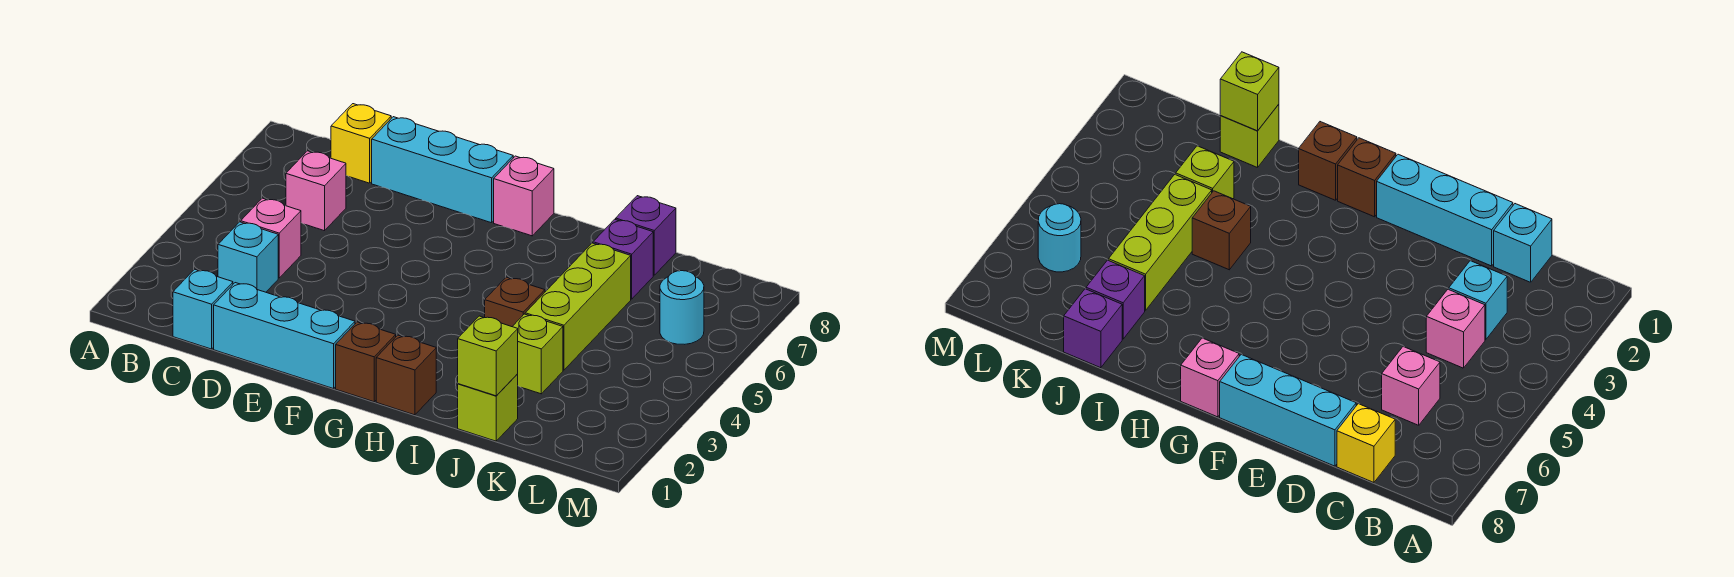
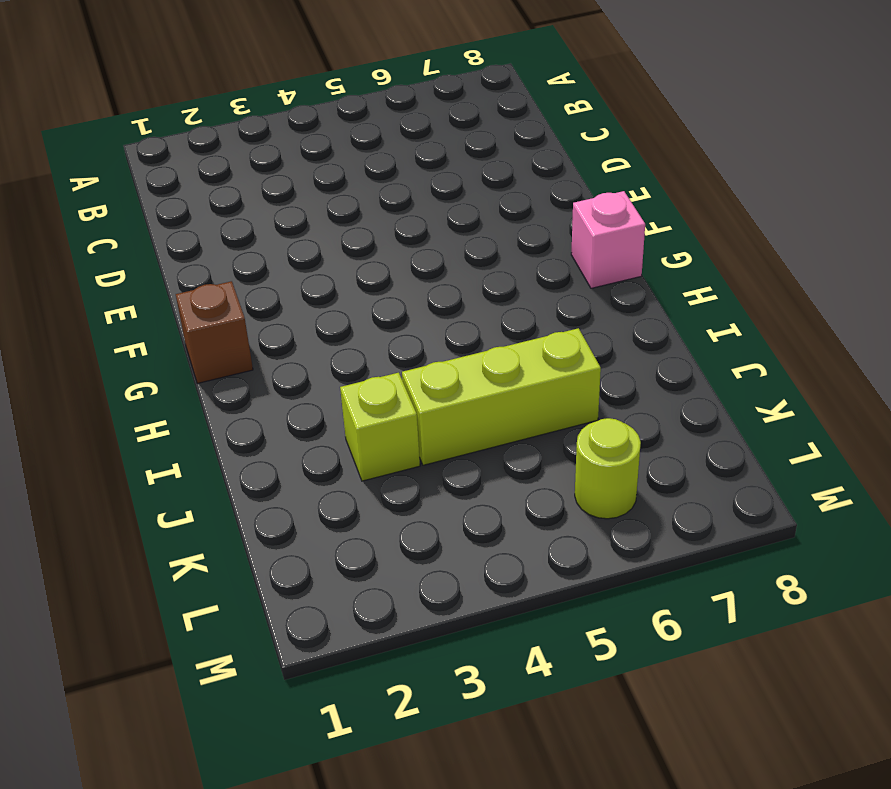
lime 1x1 round brick [575,418,641,519] -> cyan 1x1 round brick [660,271,704,344]
none -> cyan 1x1 brick [173,269,233,349]
none -> cyan 1x1 brick [218,222,278,292]
none -> pink 1x1 brick [241,198,301,278]

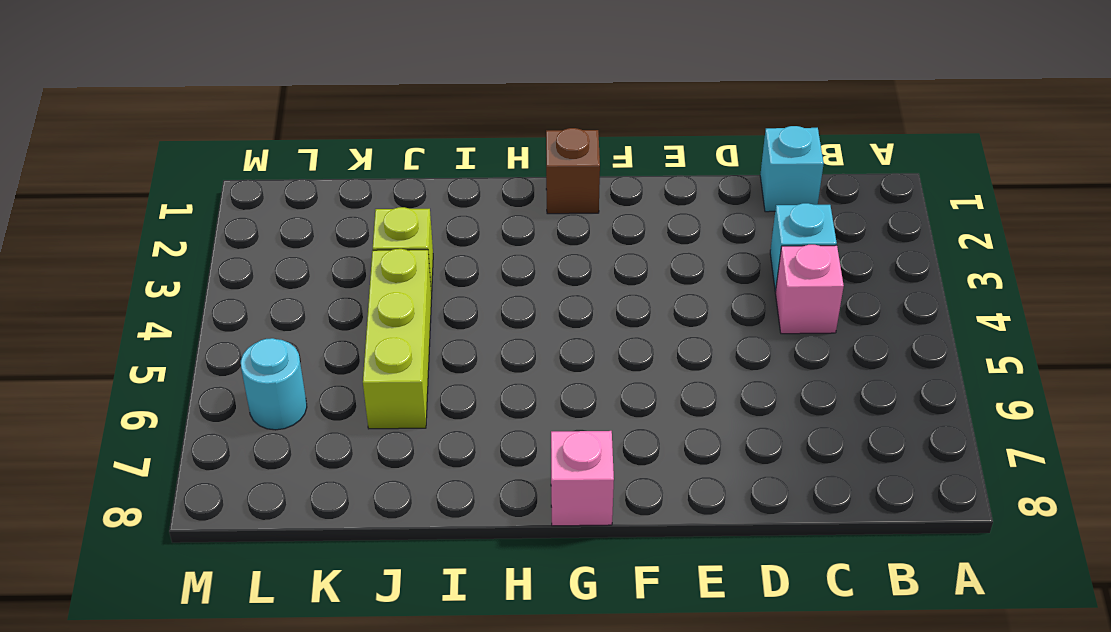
none -> pink 1x1 brick [286,151,346,231]
none -> yellow 1x1 brick [331,104,391,183]
none -> cyan 1x3 brick [214,283,355,389]

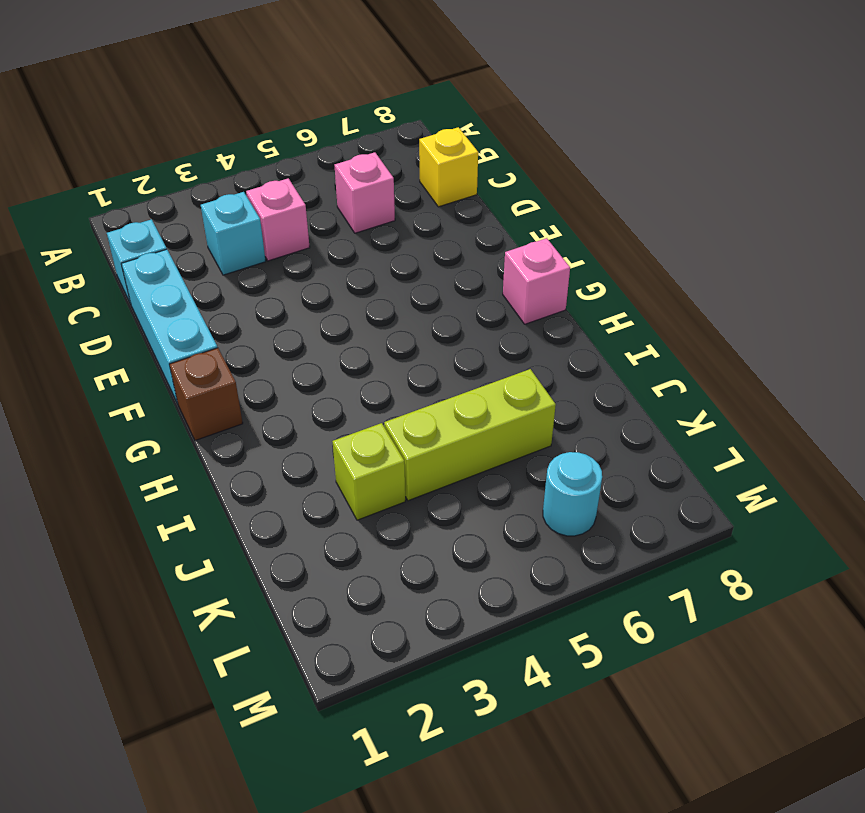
none -> cyan 1x3 brick [372,117,513,223]
none -> brown 1x1 brick [376,335,436,415]
none -> brown 1x1 brick [485,277,545,327]

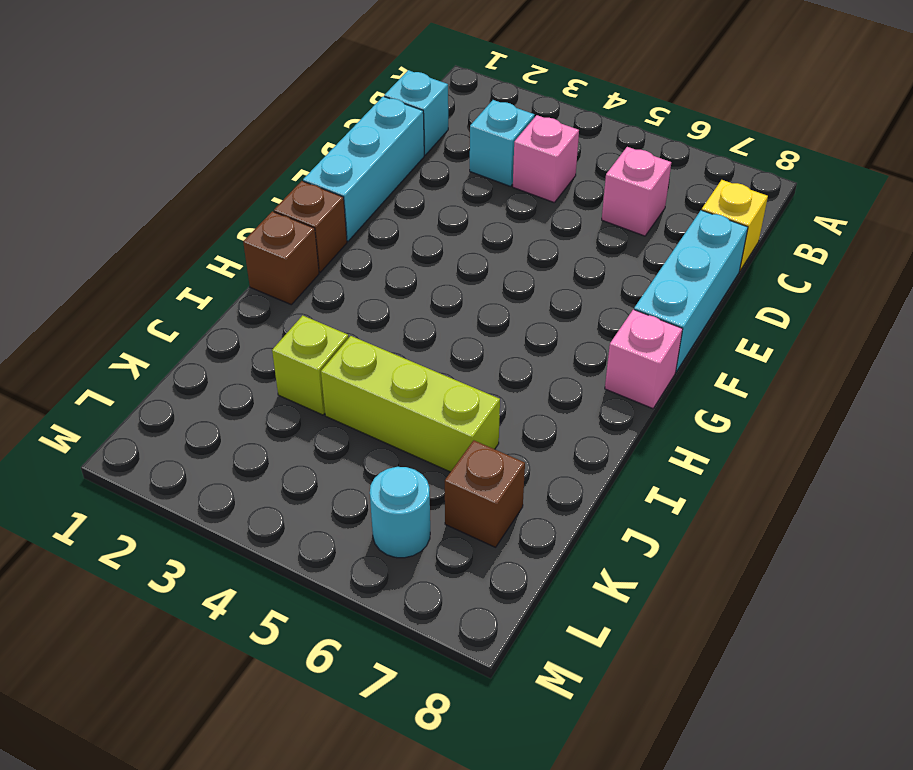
brown 1x1 brick [445,440,525,547] -> brown 1x1 brick moved to [485,277,545,327]
none -> lime 1x1 brick [458,374,518,441]
none -> purple 1x1 brick [593,219,653,299]
none -> purple 1x1 brick [616,196,676,275]

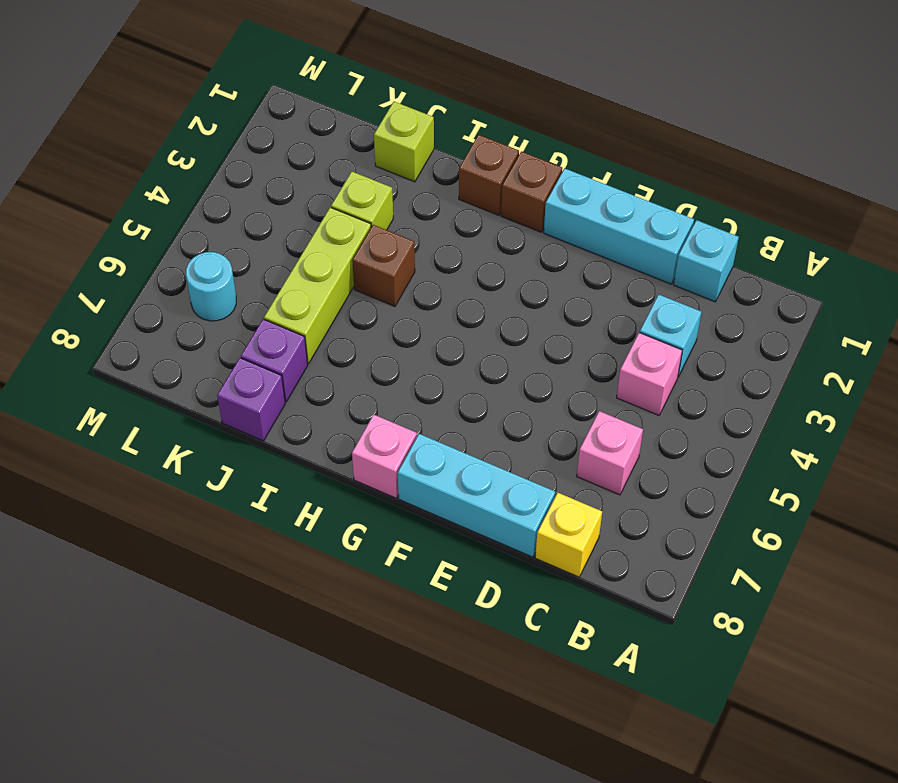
none -> lime 1x1 brick [458,316,518,396]

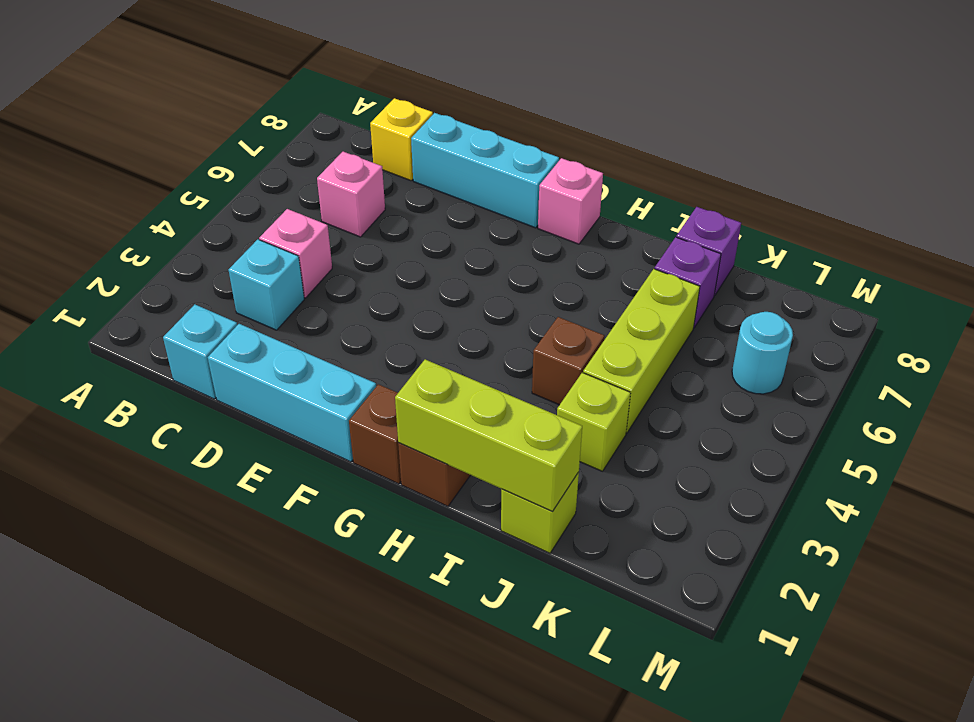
lime 1x3 brick [395,359,582,511] -> lime 1x1 brick [458,316,518,396]

